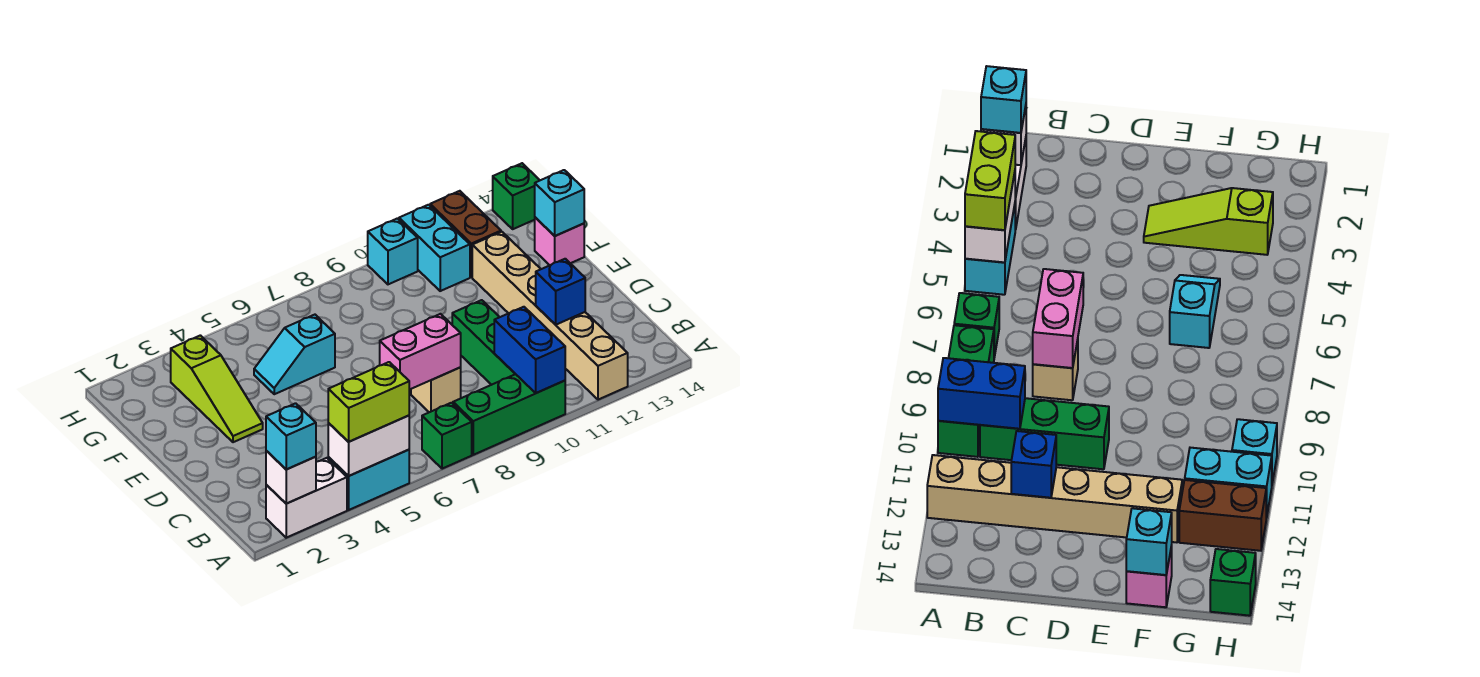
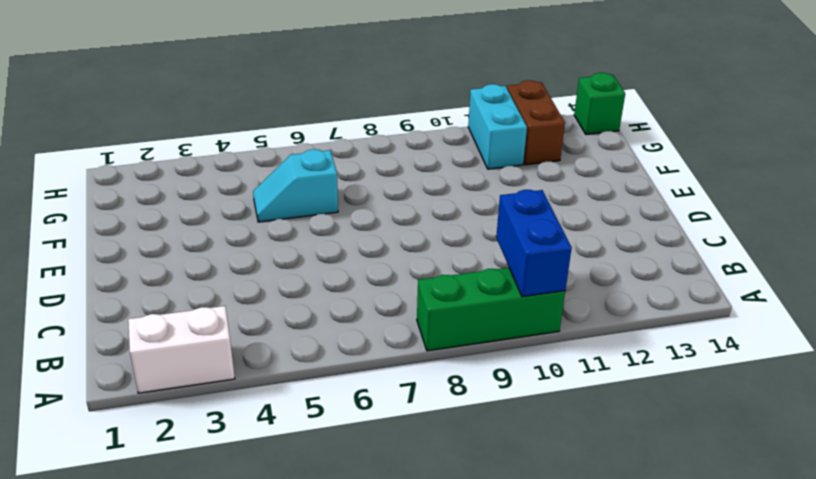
none -> cyan 1x2 brick [328,450,409,510]
none -> green 1x1 brick [422,403,472,469]
none -> tan 1x6 brick [472,232,628,400]

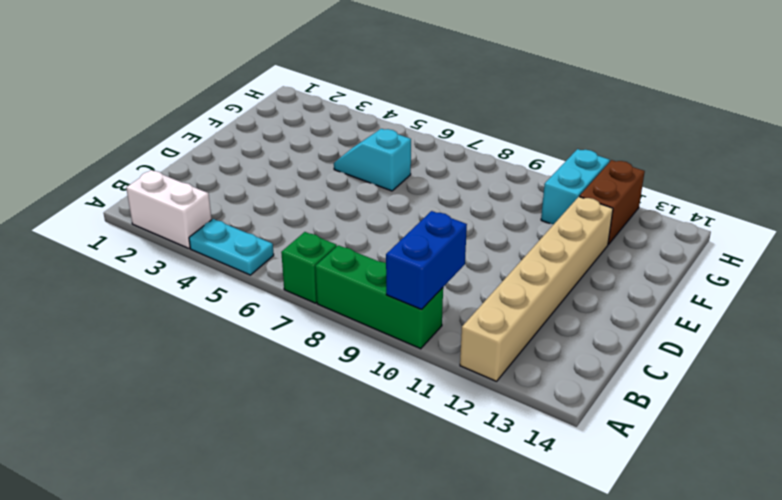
cyan 1x2 plate [189,219,274,275] -> cyan 1x2 brick [328,450,409,510]
none -> green 1x3 brick [452,300,515,385]
none -> tan 1x1 brick [411,367,461,412]
none -> lime 1x3 slope [171,335,263,442]

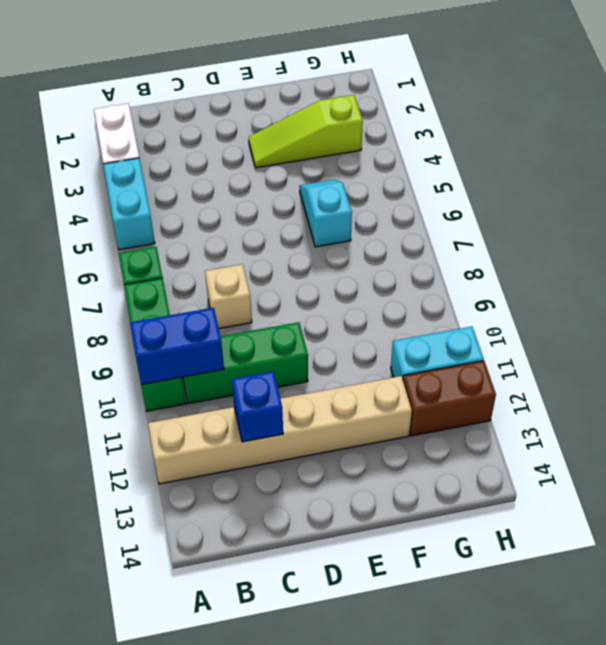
none -> pink 1x1 brick [535,217,584,265]
none -> cyan 1x1 brick [368,218,418,284]
none -> green 1x1 brick [493,163,540,229]

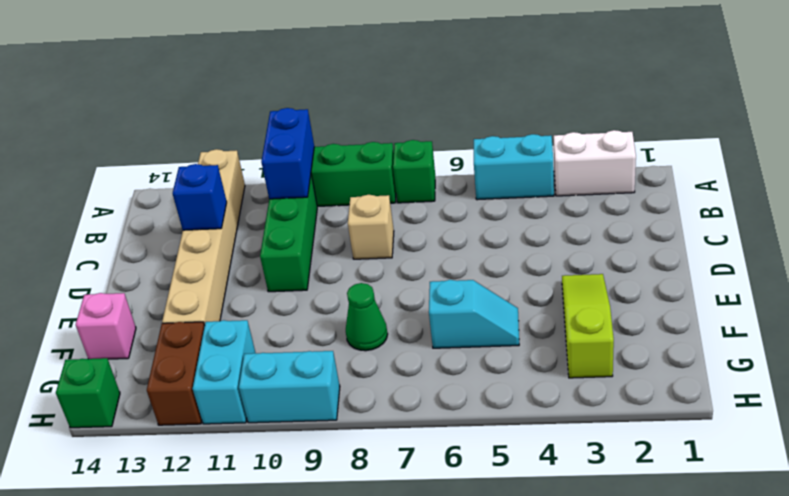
green 1x1 cone [346,283,388,351] -> none
cyan 1x2 brick [239,351,340,423] -> cyan 1x1 brick [368,218,418,284]
none -> white 1x1 brick [266,451,316,504]
none -> white 1x2 brick [328,416,409,476]
none -> pink 1x2 brick [380,314,461,390]

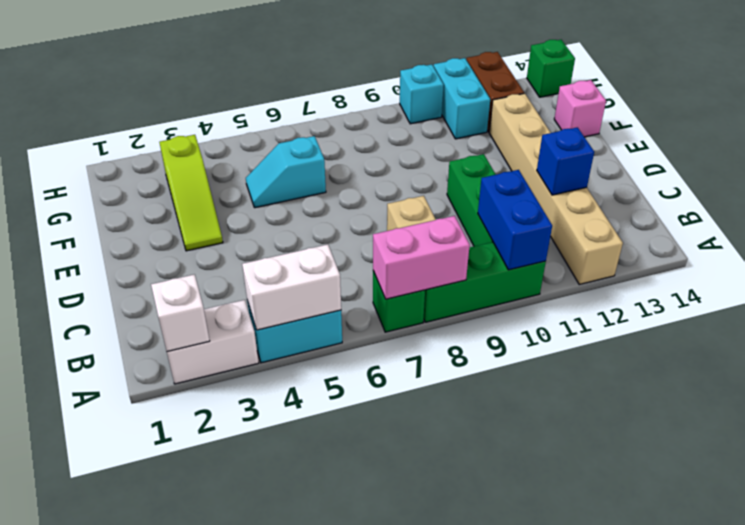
pink 1x2 brick [373,216,470,299] -> pink 1x2 brick moved to [380,314,461,390]
none -> cyan 1x1 brick [535,170,584,236]
none -> cyan 1x1 brick [266,403,316,469]
none -> lime 1x2 brick [328,362,409,442]

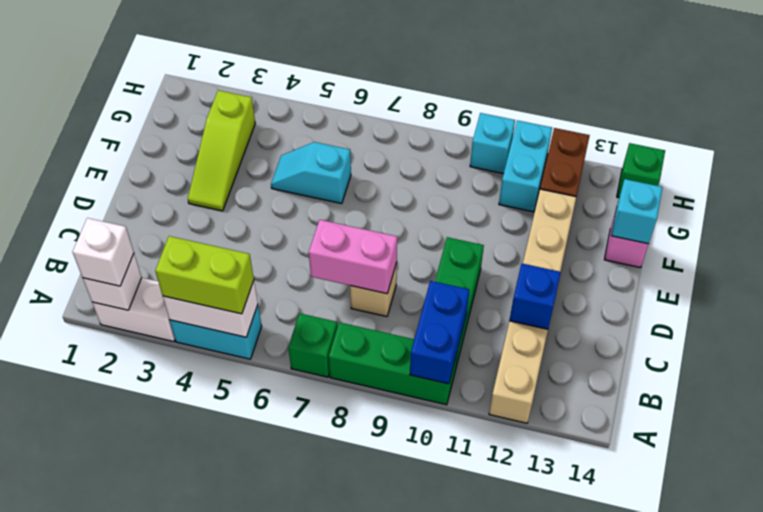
white 1x1 brick [73,218,134,286] -> cyan 1x1 brick [266,403,316,469]

